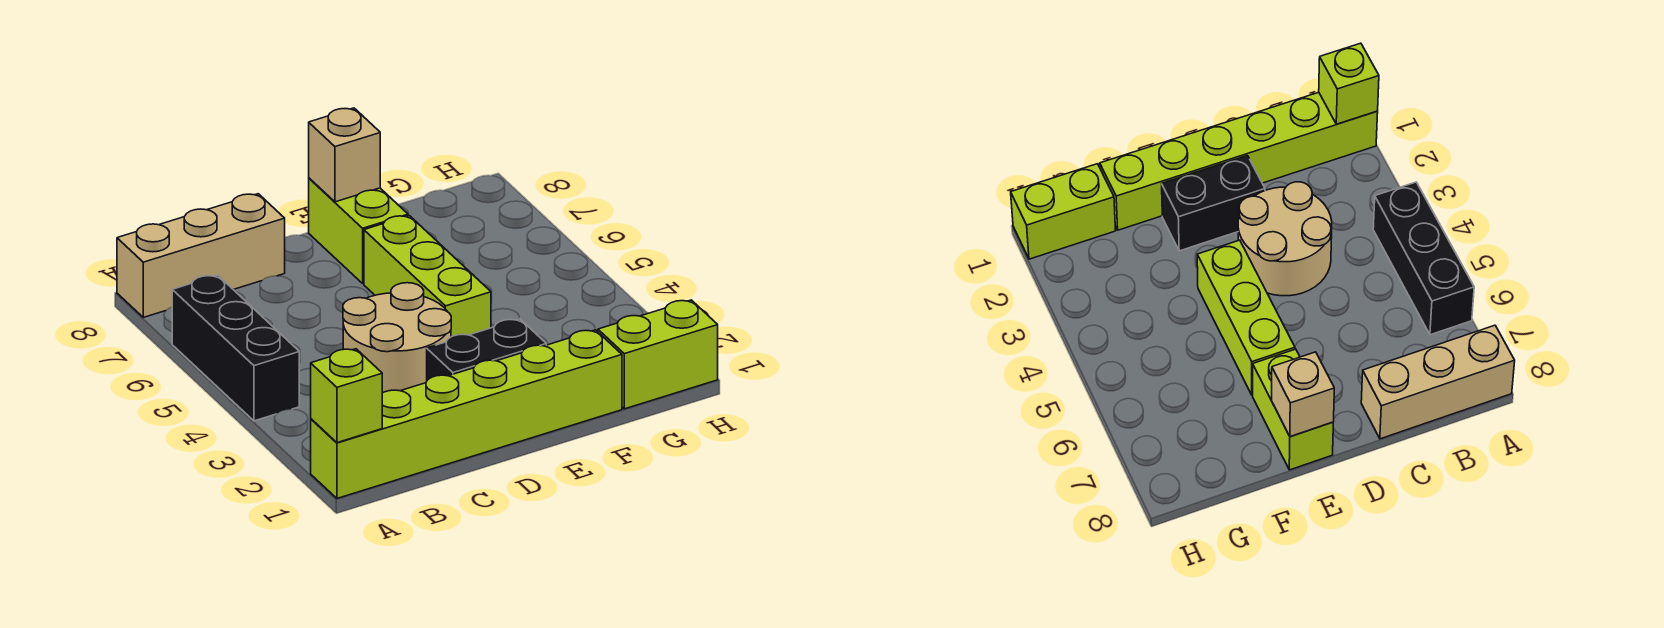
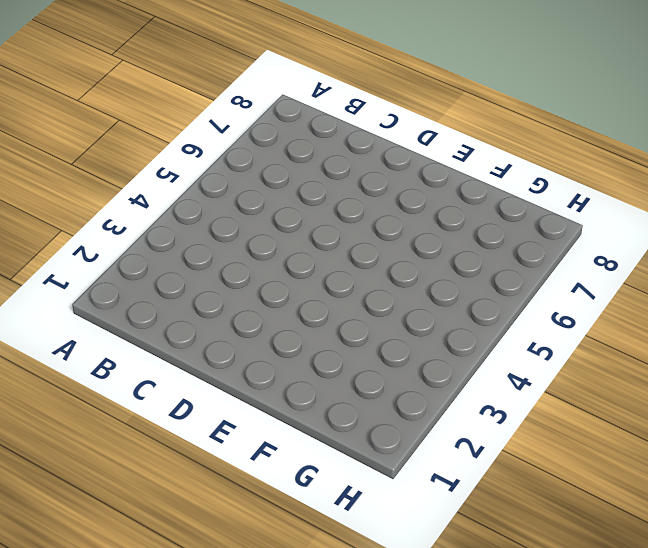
none -> lime 1x6 brick [311,330,622,498]
none -> black 1x3 brick [172,275,299,421]

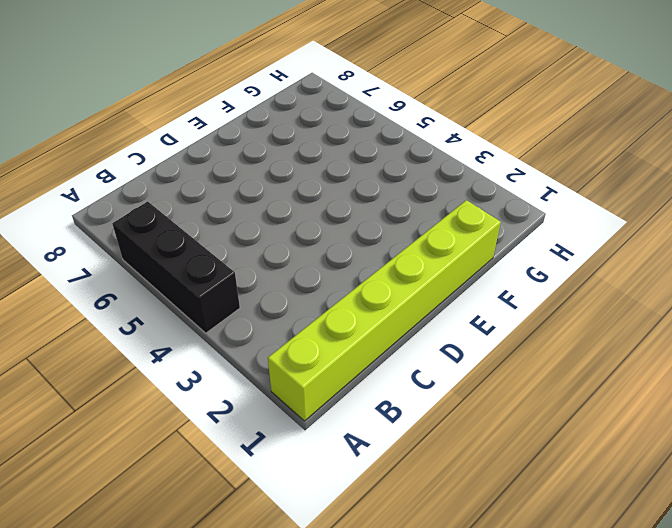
none -> tan 1x3 brick [117,194,285,317]
none -> tan 2x2 round brick [343,283,451,393]

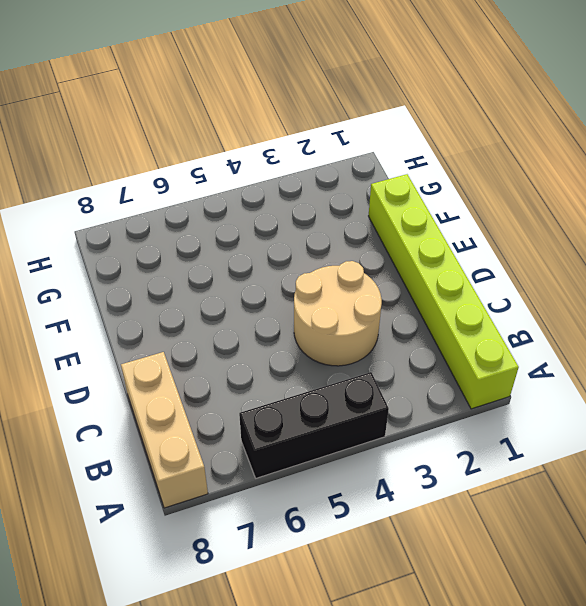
none -> black 1x2 brick [427,319,546,380]
none -> lime 1x3 brick [364,216,491,337]

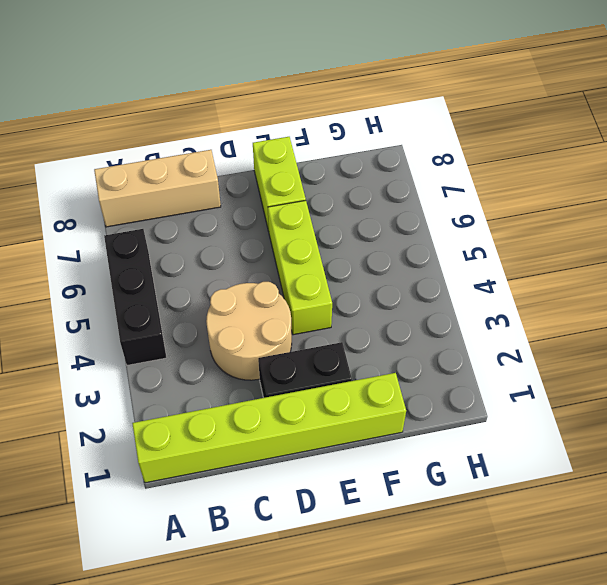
none -> lime 1x2 brick [598,300,718,409]
none -> lime 1x1 brick [311,349,382,443]

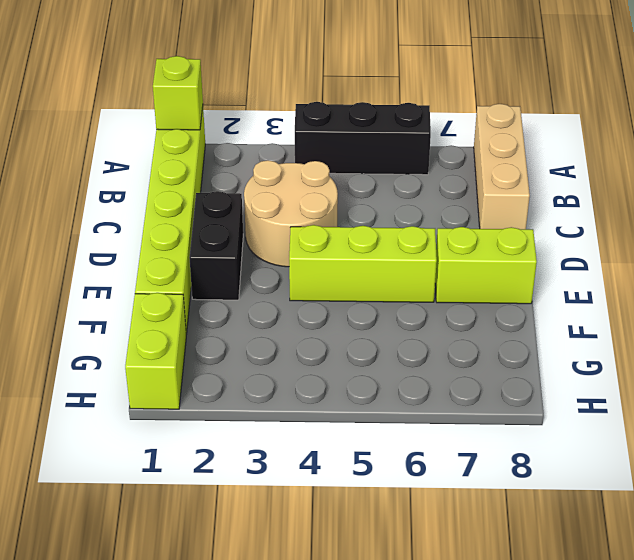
none -> tan 1x1 brick [309,108,380,202]

